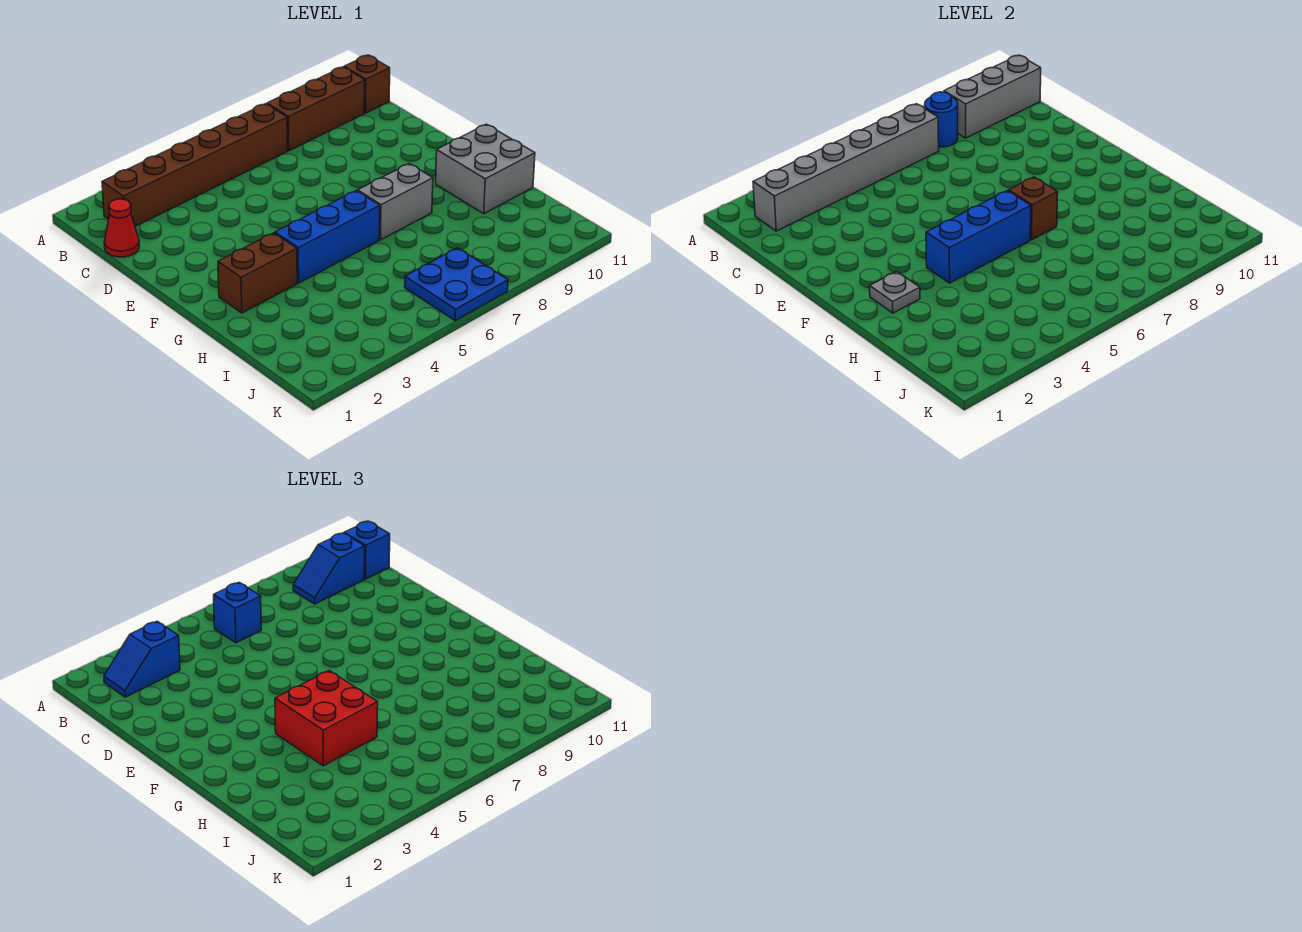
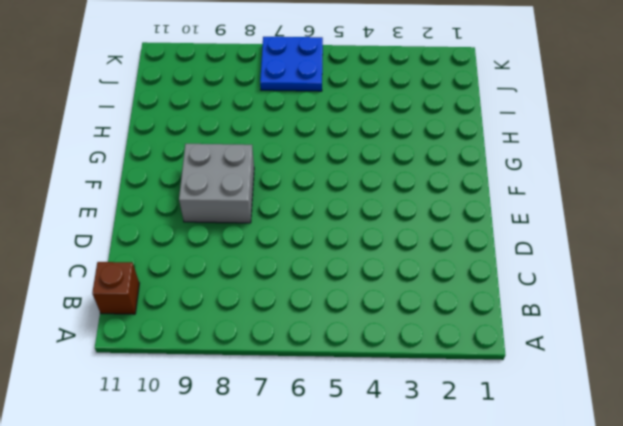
grey 2x2 brick [179,144,254,223] -> grey 2x2 brick moved to [436,124,535,214]
none -> brown 1x6 brick [102,104,288,226]
none -> brown 1x3 brick [267,67,365,151]
none -> red 1x1 cone [104,199,139,257]

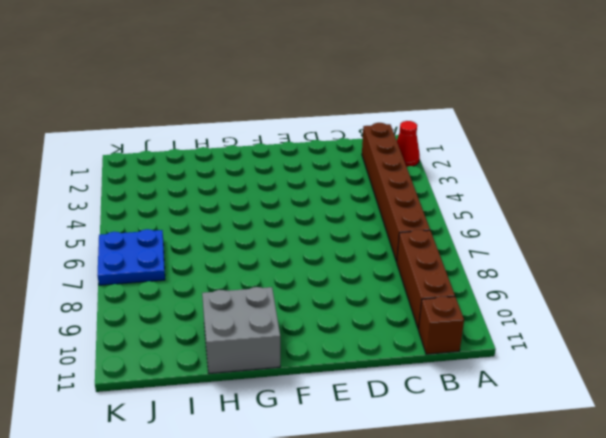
red 1x1 cone [397,121,420,167] -> red 1x1 cone moved to [104,199,139,257]
none -> brown 1x2 brick [218,233,297,313]
none -> blue 1x3 brick [275,191,380,283]
none -> grey 1x2 brick [358,164,433,240]

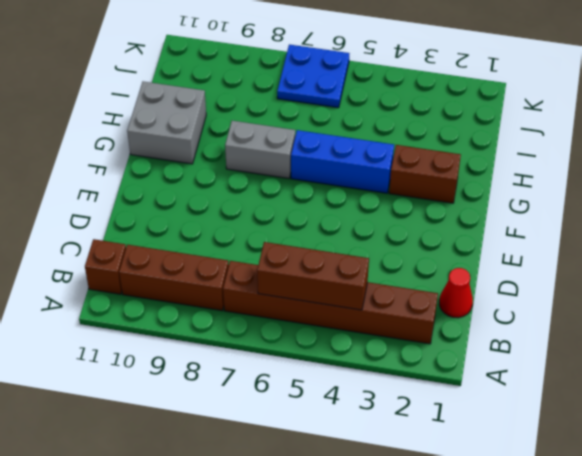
brown 1x3 brick [257,242,369,310] -> grey 1x6 brick [753,104,939,231]
none -> blue 1x1 round brick [925,92,958,147]
none -> grey 1x3 brick [944,55,1041,138]
none -> grey 1x1 plate [870,272,920,313]

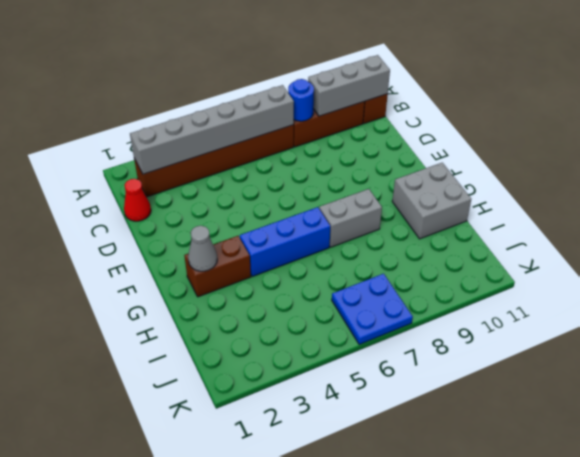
grey 1x1 cone [188,226,217,271] -> grey 1x1 plate [870,272,920,313]
none -> blue 1x3 brick [926,191,1031,283]
none -> brown 1x1 brick [1009,177,1058,240]
none -> blue 1x2 slope [104,621,180,697]

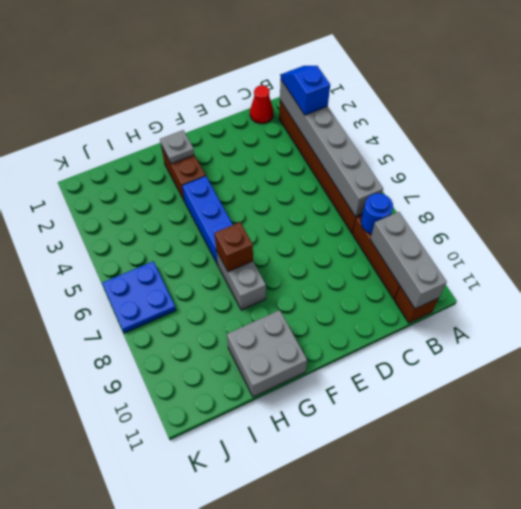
none -> blue 1x3 brick [926,191,1031,283]
none -> blue 1x1 brick [214,582,261,643]
none -> blue 1x2 slope [293,533,365,604]

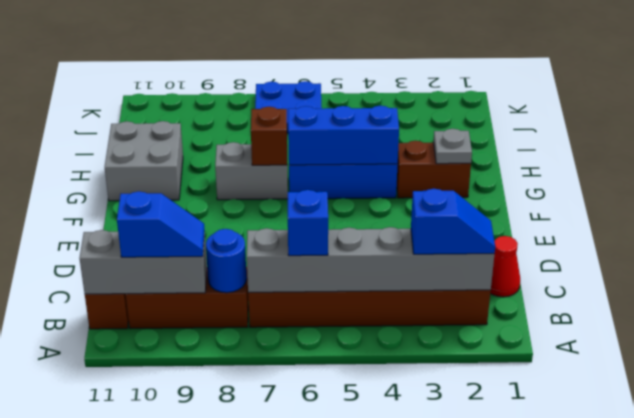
none -> blue 1x1 brick [344,521,390,579]
none -> red 2x2 brick [275,671,378,766]

